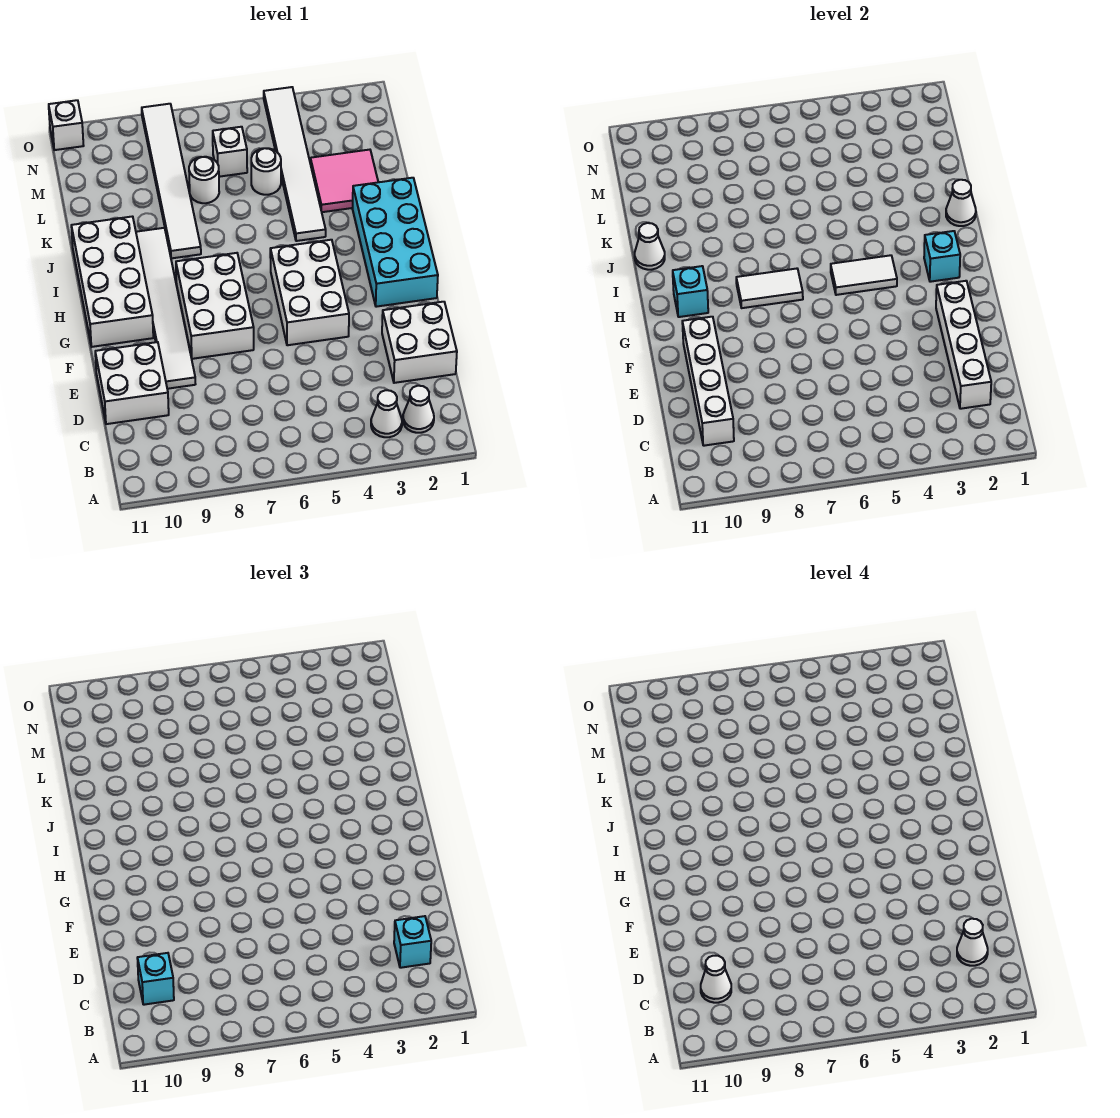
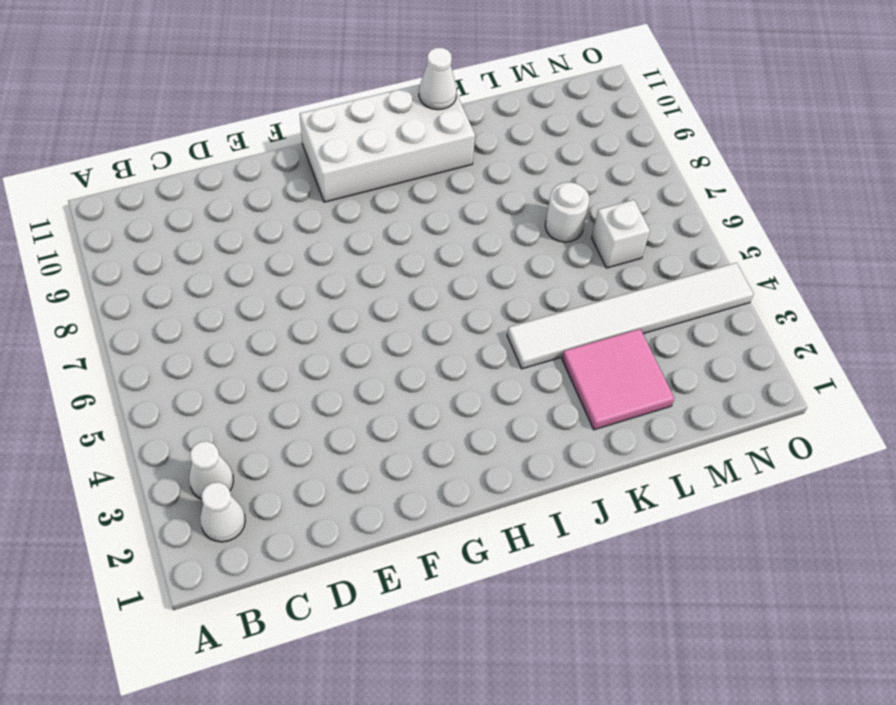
none -> white 2x2 brick [382,302,457,383]
none -> white 2x2 brick [95,342,169,424]
none -> white 1x6 tile [136,228,195,389]

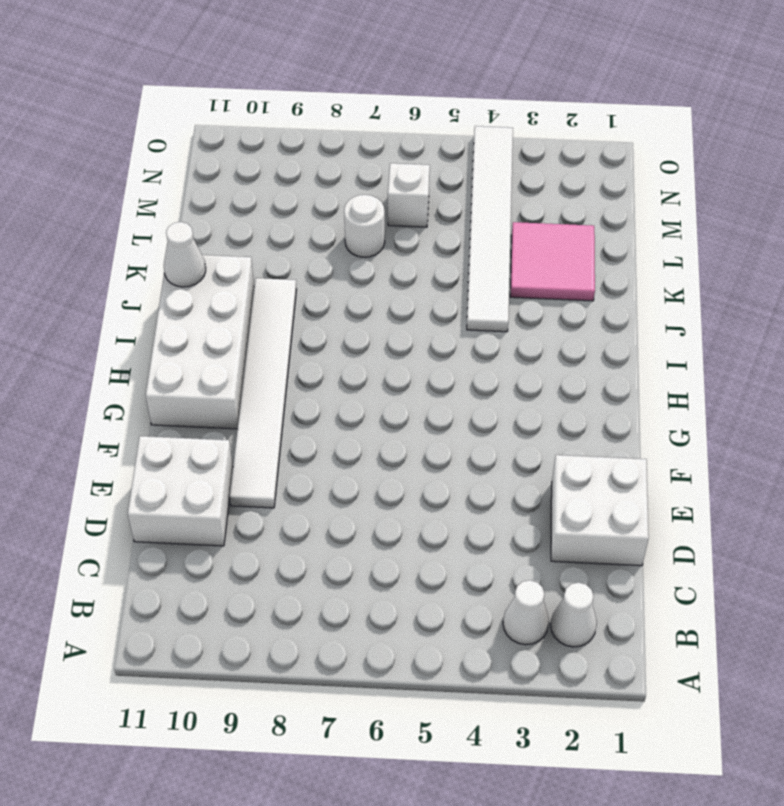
none -> white 2x3 brick [270,240,349,345]
none -> white 2x3 brick [176,253,254,359]
none -> cyan 2x4 brick [353,178,438,307]

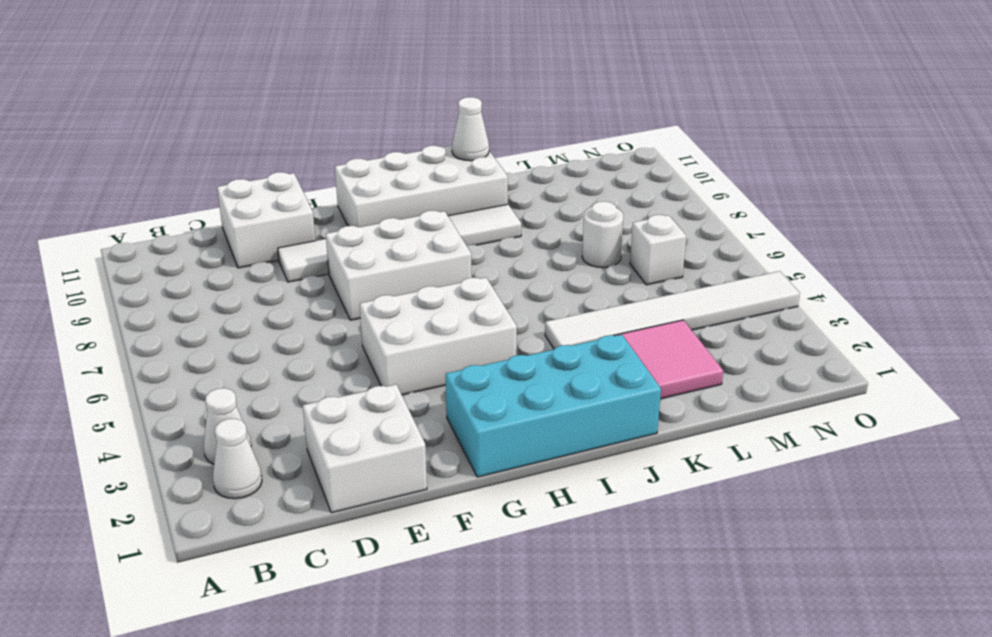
none -> white 1x6 tile [142,104,201,258]
none -> white 1x1 round brick [251,148,281,195]
none -> white 1x1 brick [49,100,84,150]

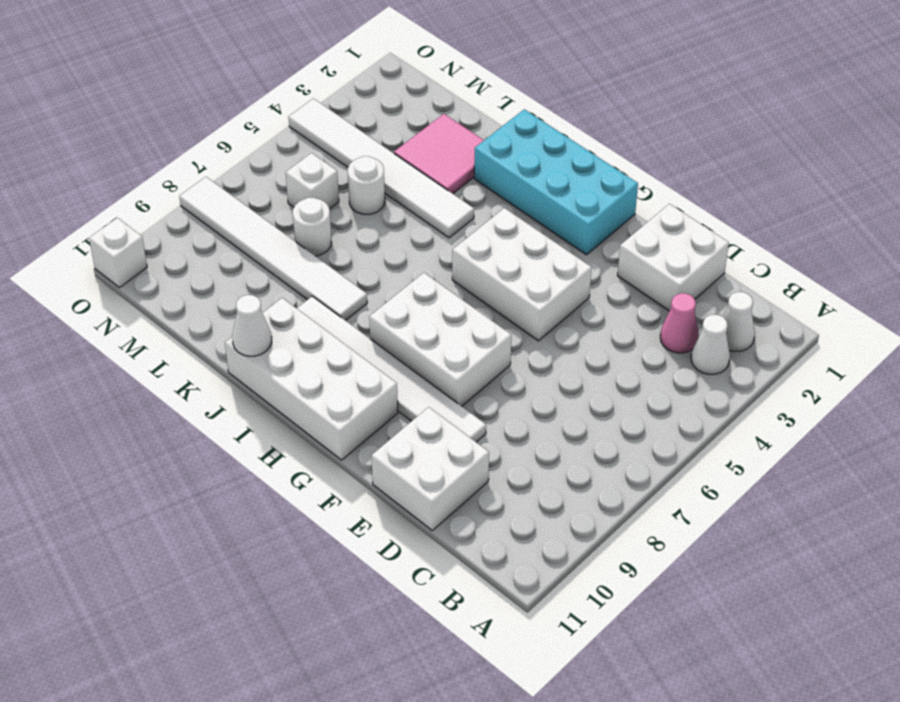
pink 1x1 cone [660,293,699,353] -> none
none -> white 1x4 brick [936,281,991,409]
none -> white 1x4 brick [682,317,734,446]
none -> cyan 1x1 brick [924,231,960,282]

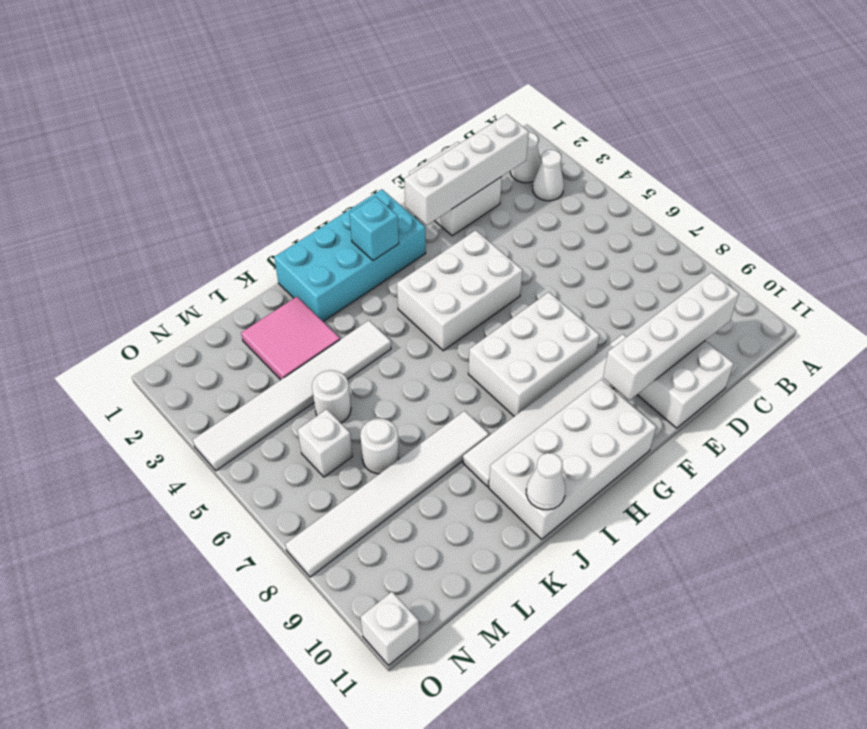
none -> white 1x2 tile [831,255,897,295]
none -> white 1x2 tile [736,269,803,308]
none -> cyan 1x1 brick [673,266,708,317]

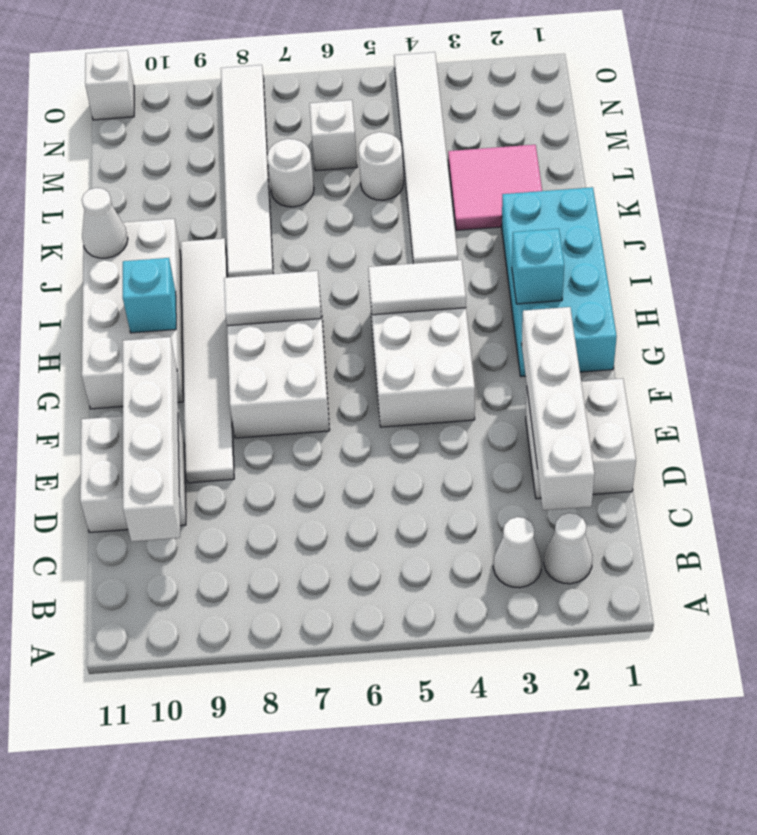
none -> white 1x1 cone [946,180,976,226]
none -> cyan 1x1 brick [394,916,431,968]
none -> cyan 1x1 brick [137,953,174,1005]

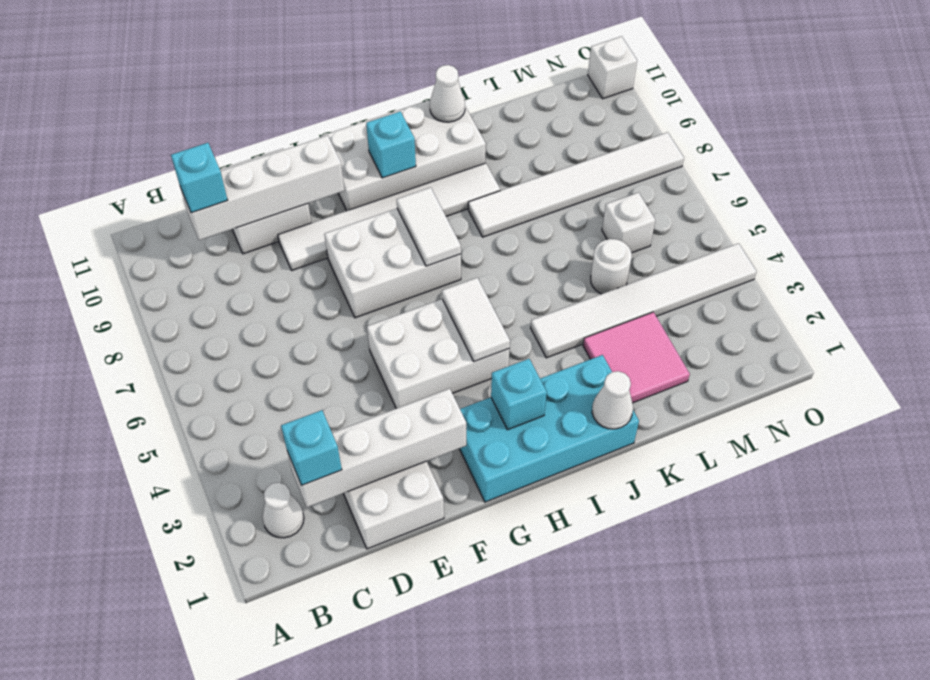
none -> white 1x1 cone [371,390,402,437]
none -> white 1x1 round brick [189,157,219,203]
none -> white 1x1 cone [957,919,988,966]

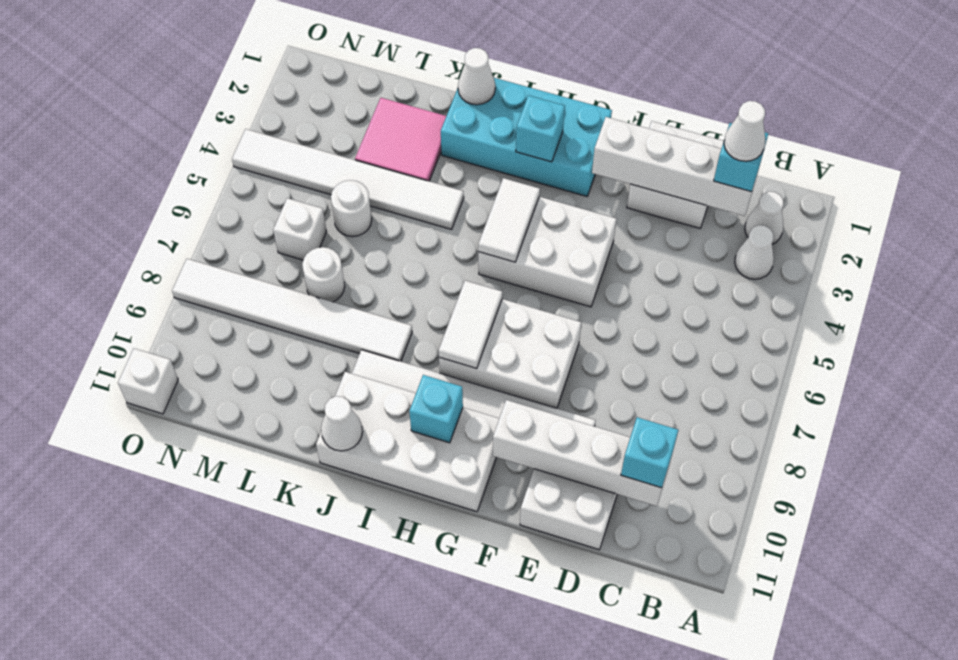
none -> white 1x1 cone [701,956,731,1003]

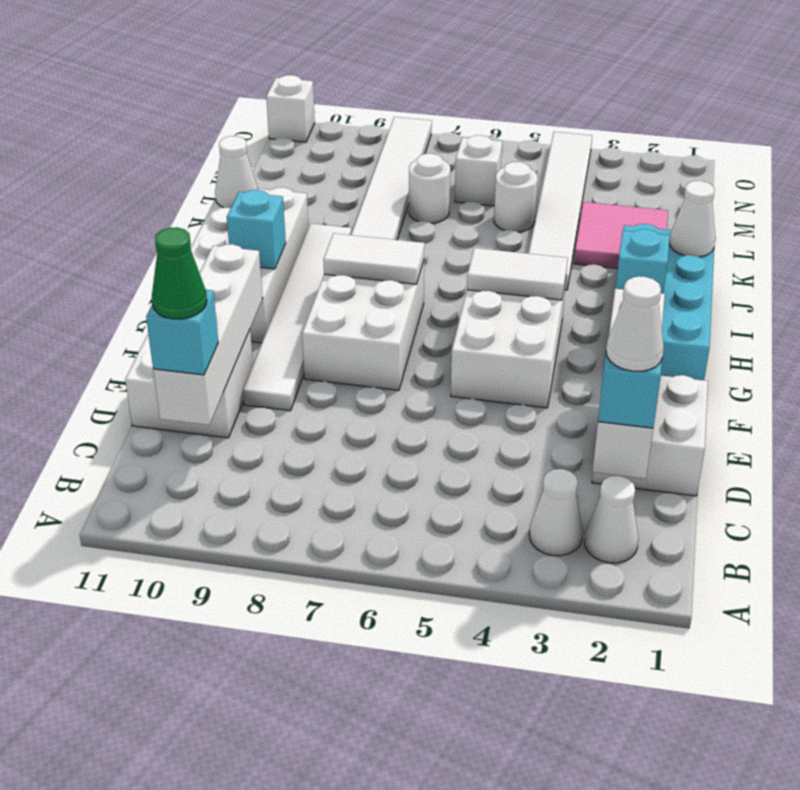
green 1x1 cone [152,227,207,319] -> white 1x1 cone [701,956,731,1003]

